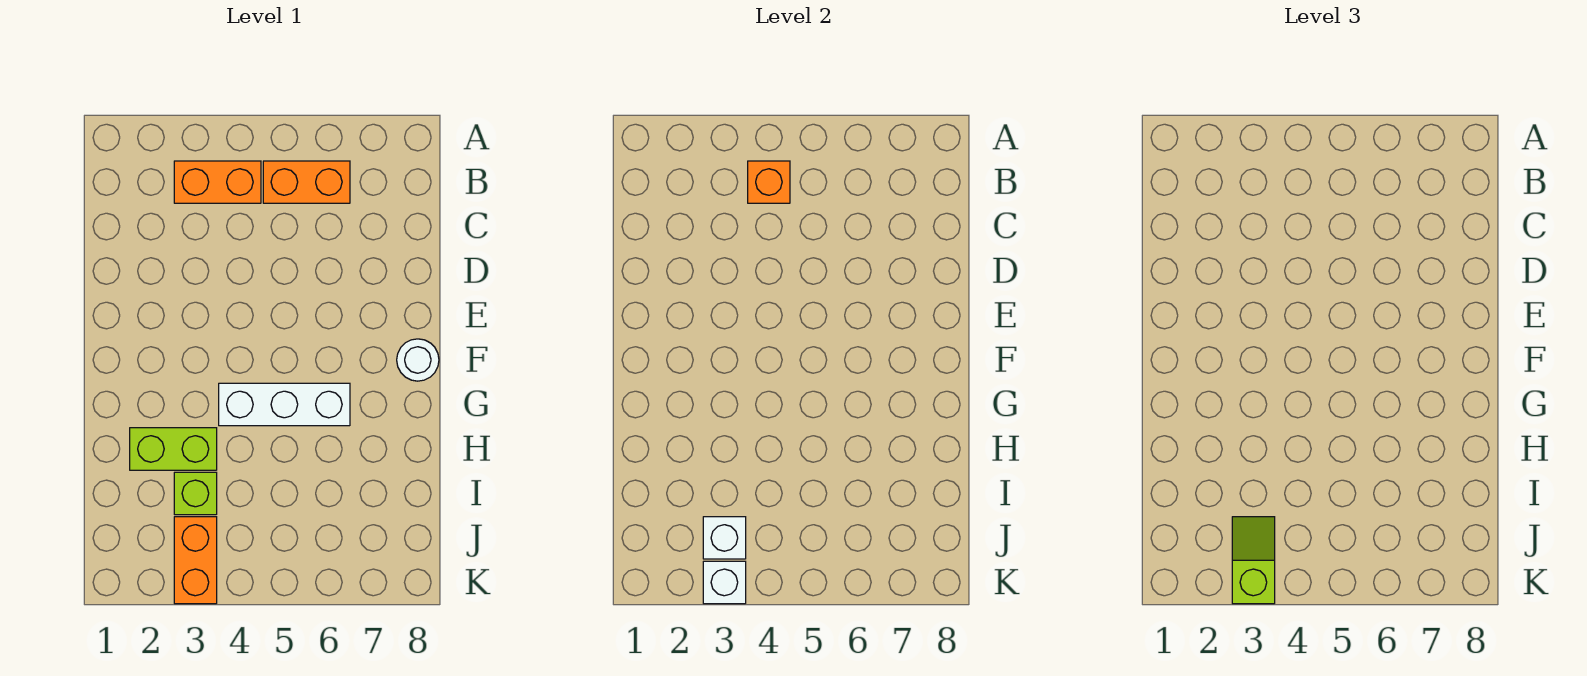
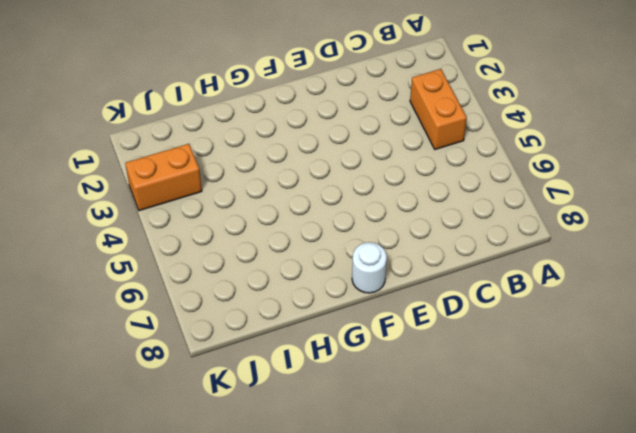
none -> orange 1x2 brick [263,161,350,203]
none -> white 1x3 brick [219,383,350,426]

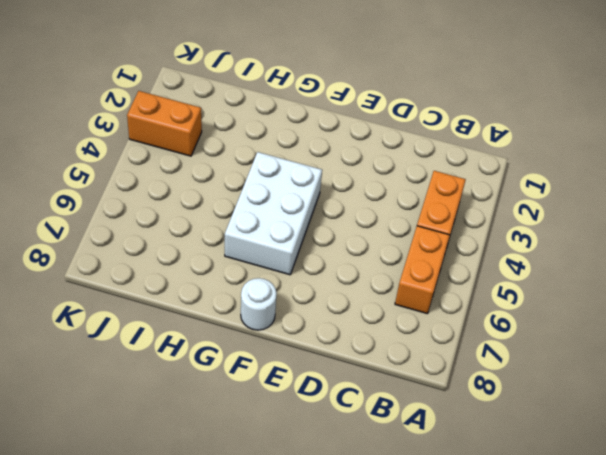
white 2x3 brick [225,152,322,275] -> white 1x3 brick [219,383,350,426]
none -> lime 1x2 brick [130,428,217,470]
none -> lime 1x1 brick [174,472,217,515]

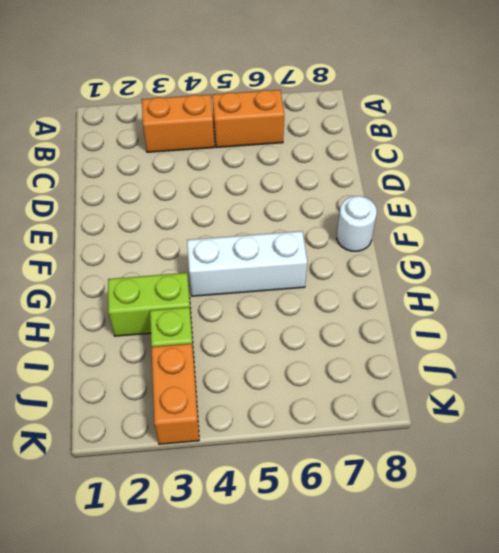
none -> orange 1x1 brick [748,161,790,203]
none -> white 1x1 brick [703,517,746,559]

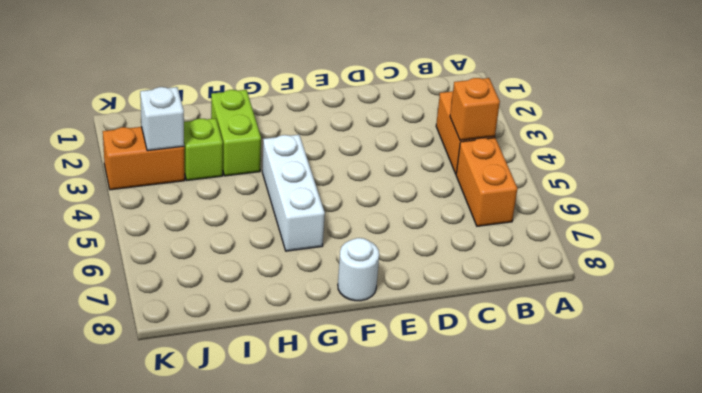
none -> white 1x1 brick [703,561,746,604]
none -> lime 1x2 slope [1232,517,1275,604]

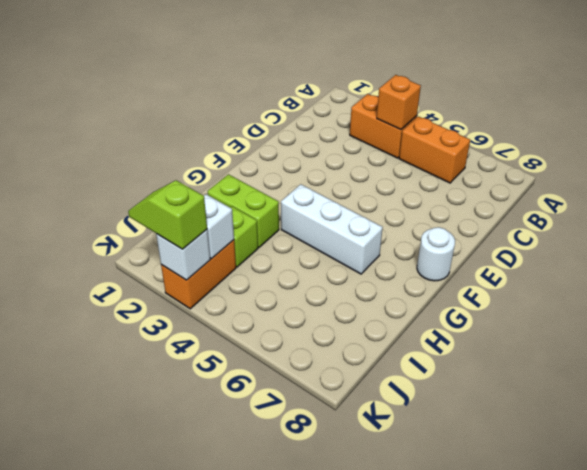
lime 1x2 slope [128,180,207,249] -> lime 1x2 slope turned to [1232,517,1275,604]

